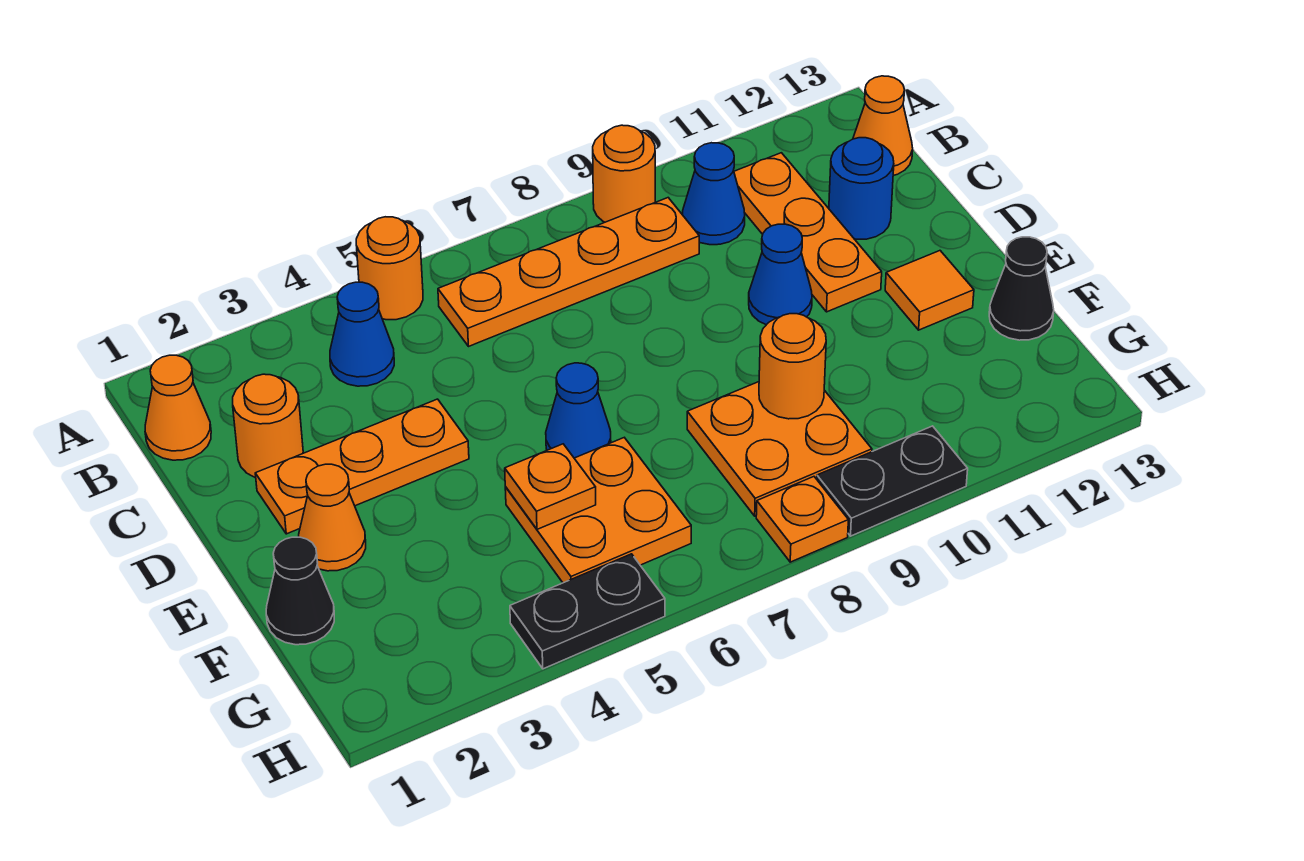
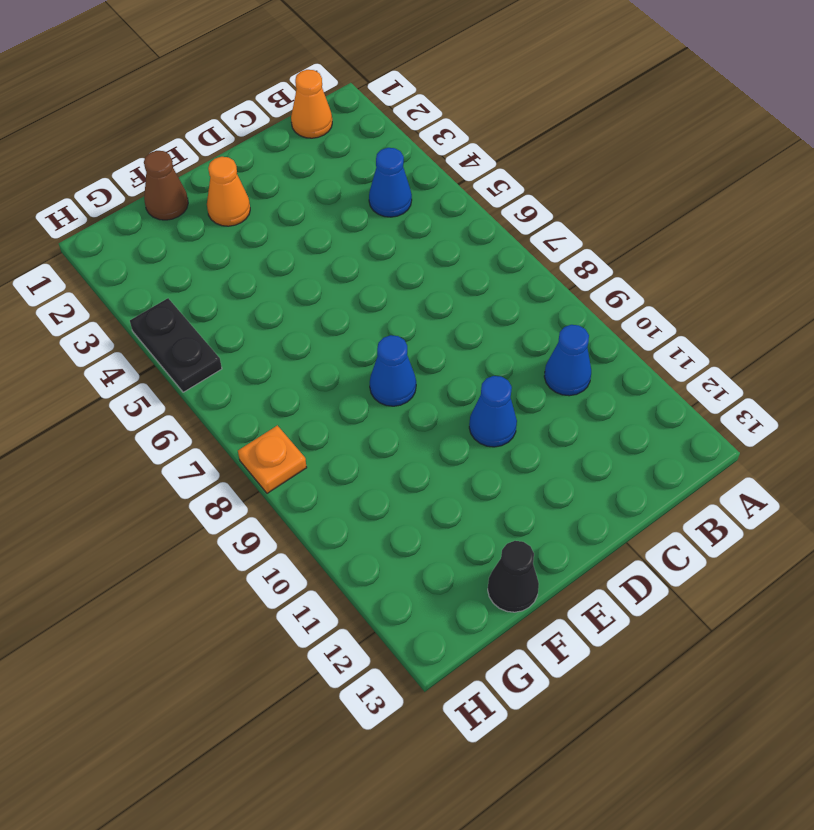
blue 1x1 cone [370,335,416,406] -> blue 1x1 cone moved to [546,363,611,458]
brown 1x1 cone [144,151,188,220] -> black 1x1 cone [266,537,334,645]
none -> orange 1x1 round brick [356,217,423,320]
none -> orange 1x1 round brick [593,125,655,222]
none -> orange 1x4 plate [438,198,699,347]

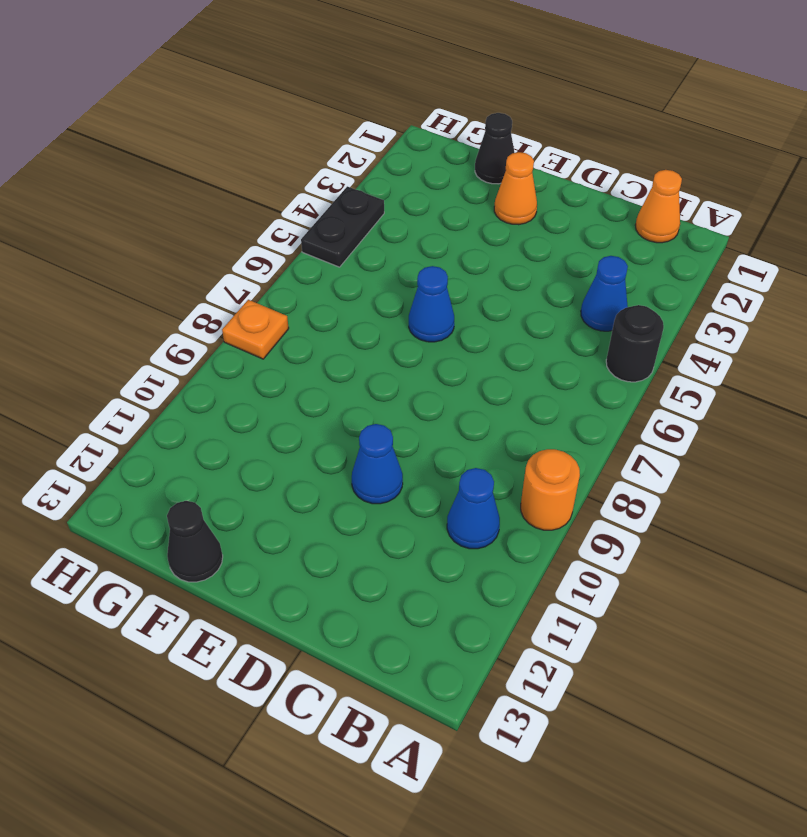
black 1x1 round brick [606,305,664,382] -> orange 1x1 round brick [356,217,423,320]
none -> orange 1x4 plate [438,198,699,347]
none -> orange 1x3 plate [734,153,882,312]
none -> orange 1x1 cone [853,76,913,175]

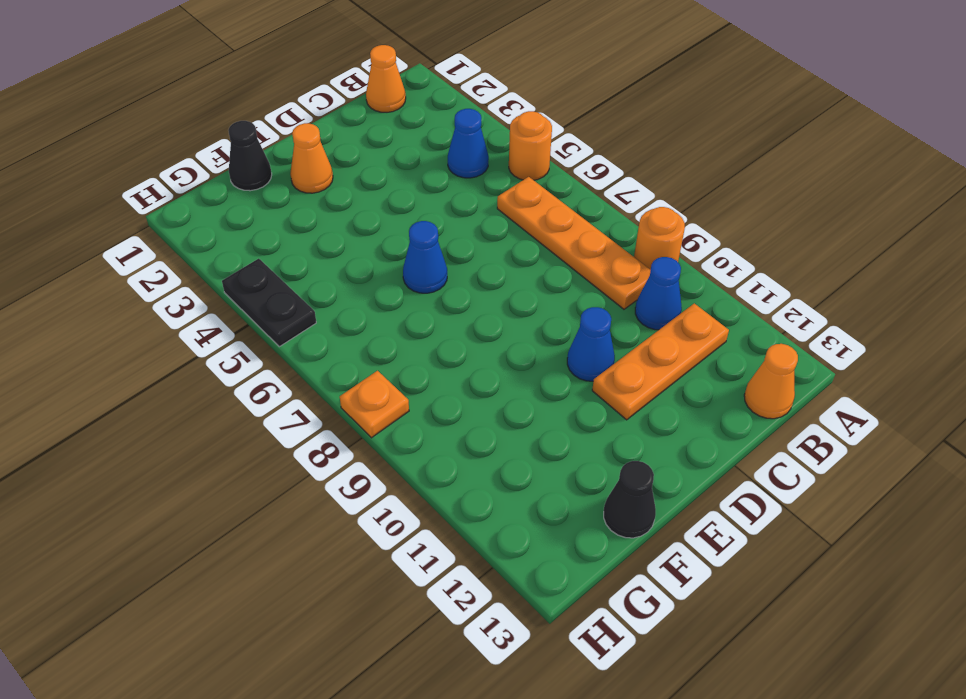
none -> orange 1x1 round brick [233,374,303,478]
none -> blue 1x1 round brick [829,138,894,239]
none -> orange 1x3 plate [255,399,469,534]

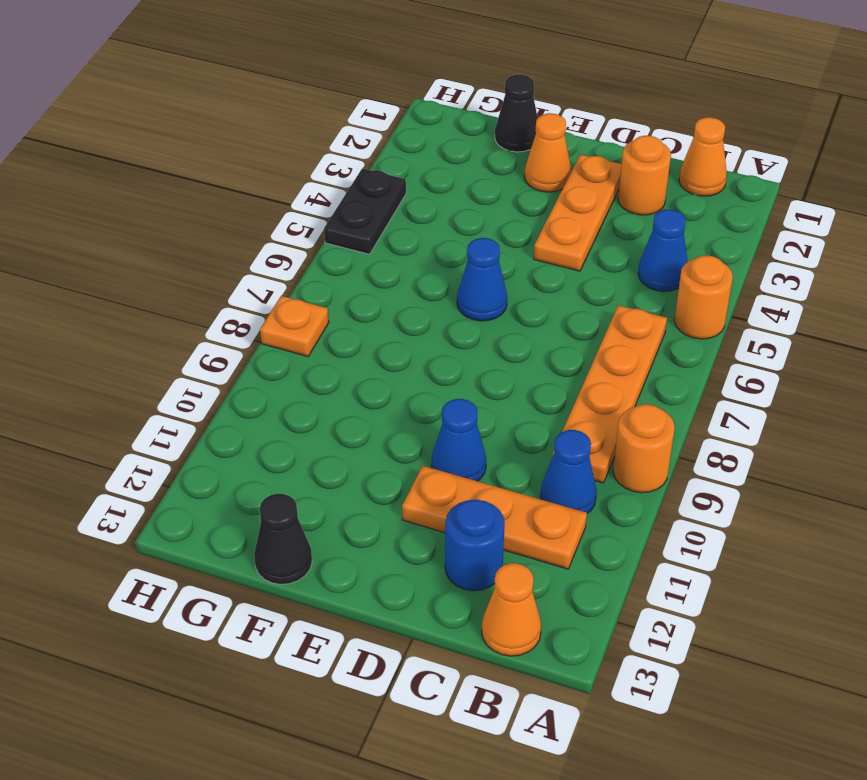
none -> orange 1x1 tile [885,251,974,330]
none -> orange 2x2 plate [505,438,691,583]
none -> orange 2x2 plate [687,382,872,516]

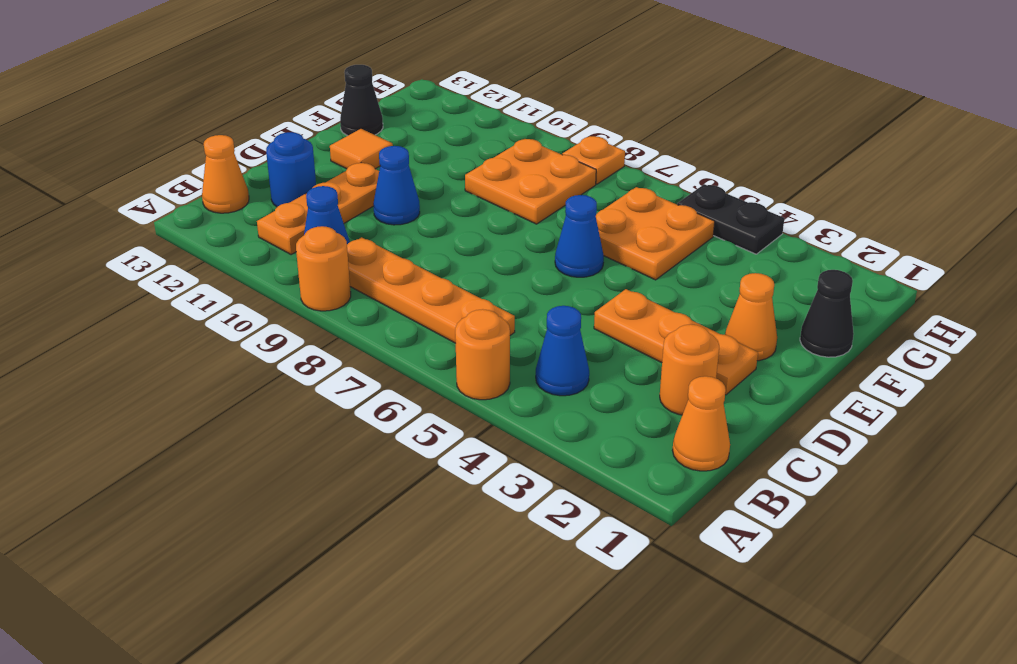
none -> black 1x2 plate [817,426,968,536]
none -> orange 1x1 plate [505,444,596,529]
none -> orange 1x1 round brick [759,314,826,419]

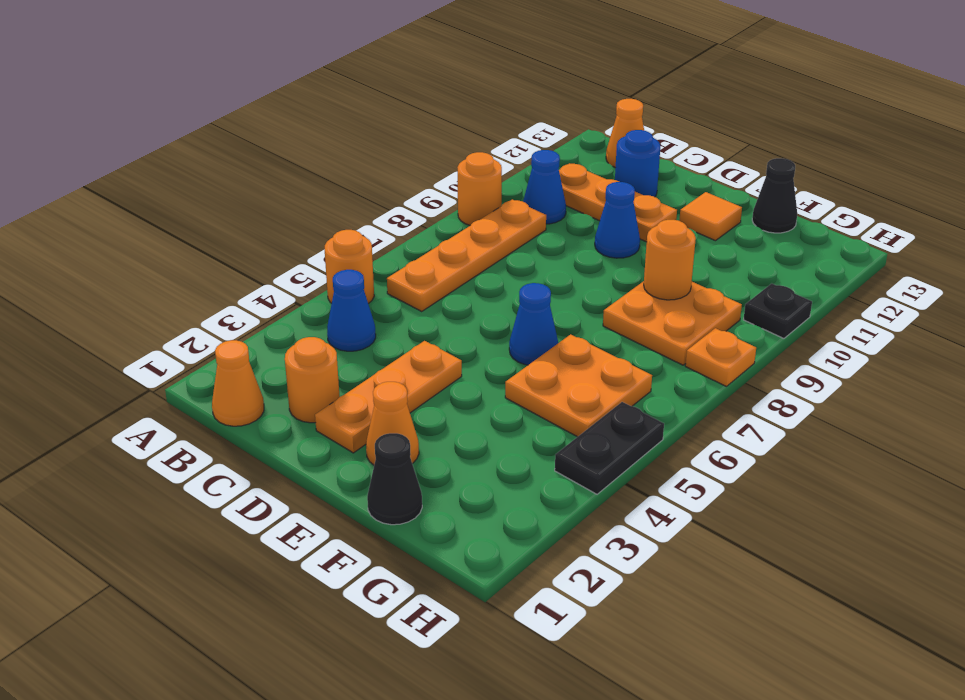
black 1x1 plate [744,283,812,338] -> black 1x2 plate [817,426,968,536]
none -> orange 1x1 plate [505,444,596,529]

